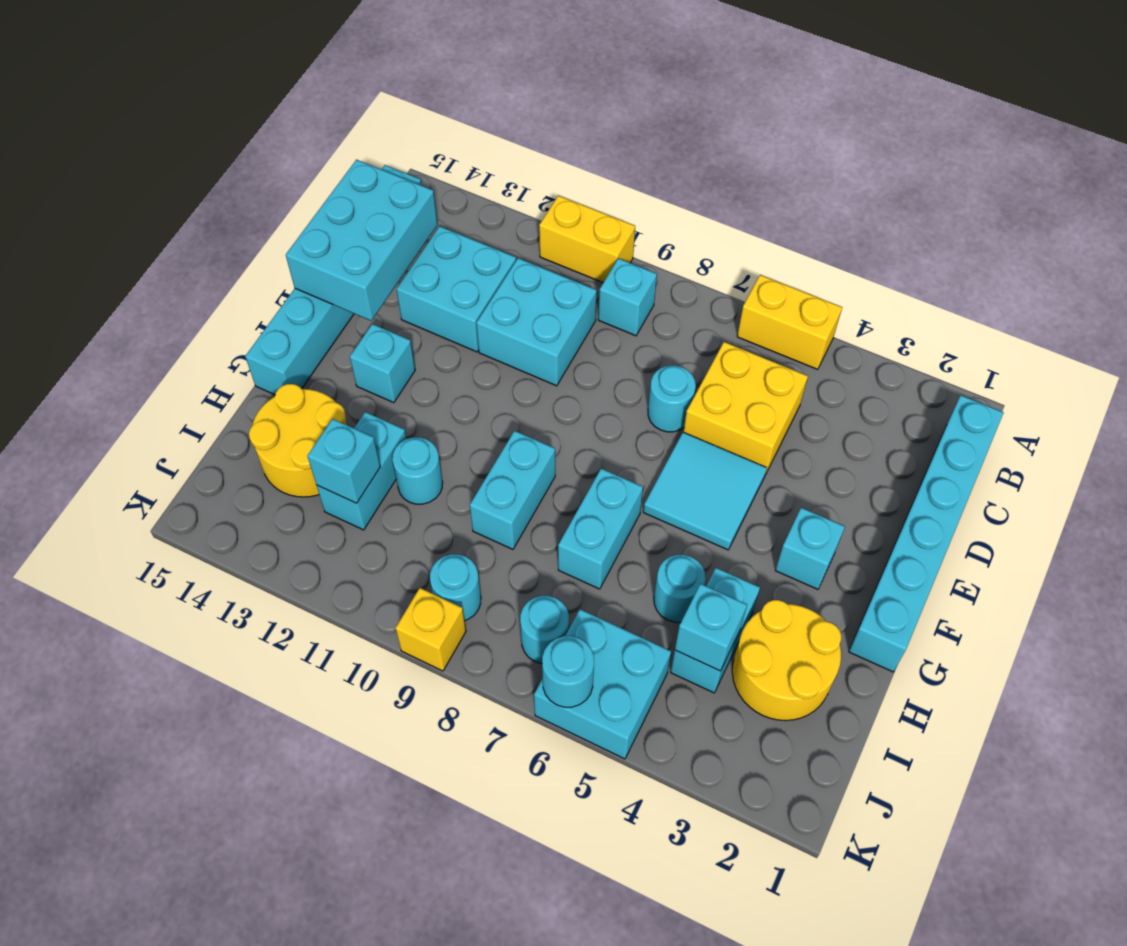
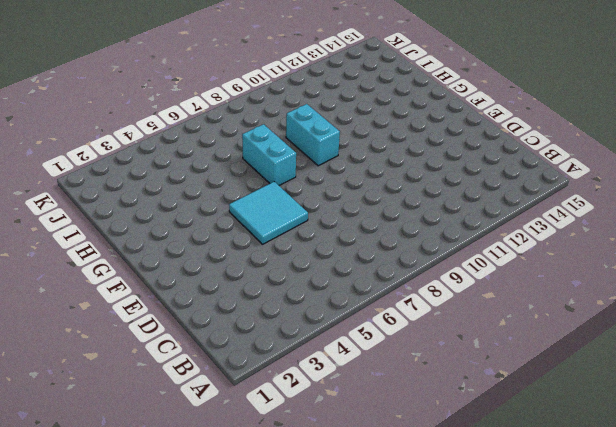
none -> yellow 1x2 brick [737,275,842,369]
none -> yellow 1x2 brick [539,196,635,283]
none -> cyan 1x6 brick [849,395,1004,672]

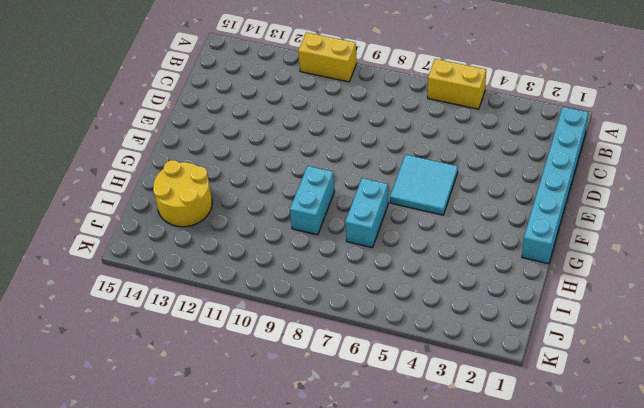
none -> cyan 1x1 brick [598,258,657,336]
none -> cyan 1x6 brick [245,165,421,395]
none -> yellow 2x2 brick [684,342,808,475]

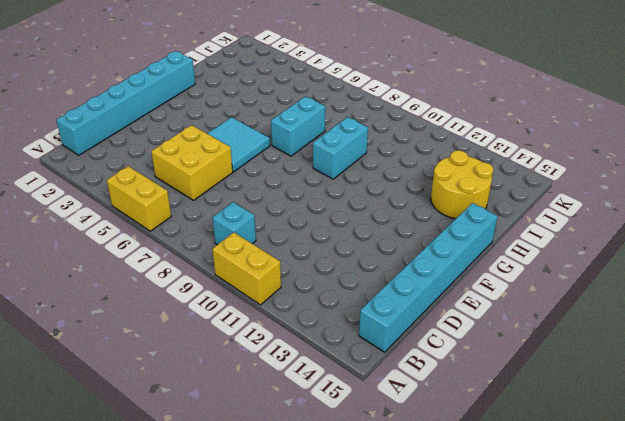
none -> cyan 2x2 brick [477,258,597,386]
none -> cyan 2x2 brick [396,226,516,352]
none -> cyan 1x1 round brick [648,365,696,432]

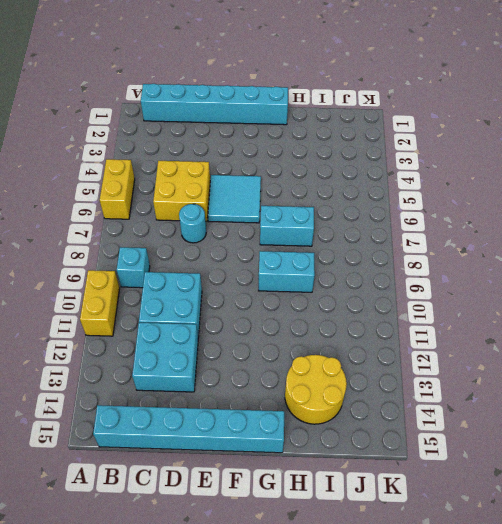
none -> cyan 1x1 brick [775,508,845,589]
none -> cyan 1x1 brick [350,324,415,403]
none -> yellow 2x2 round brick [732,600,841,721]

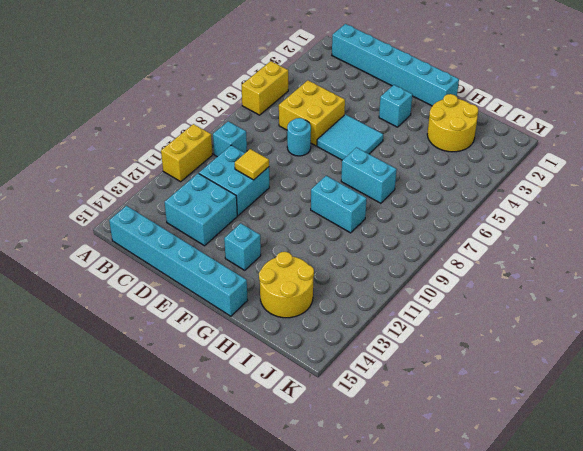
yellow 1x1 tile [235,149,269,180] -> none
none -> cyan 1x2 brick [671,568,760,693]
none -> cyan 1x1 round brick [654,555,706,622]
none -> cyan 1x1 round brick [392,437,443,504]

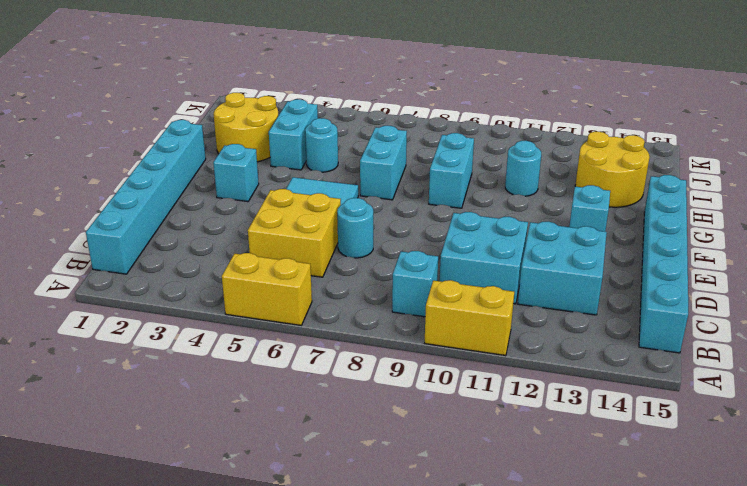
none -> cyan 1x2 brick [317,412,406,530]
none -> cyan 2x2 brick [534,609,671,759]
none -> cyan 1x1 round brick [520,596,569,664]

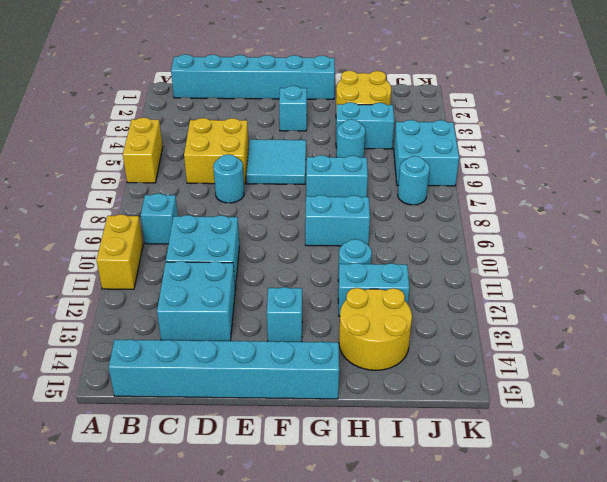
none -> cyan 1x1 round brick [430,554,481,621]
none -> yellow 1x1 brick [396,588,466,671]
none -> cyan 2x3 brick [286,160,437,321]

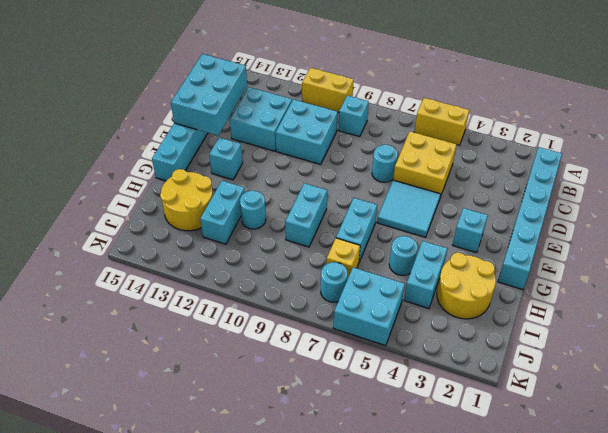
yellow 1x1 brick [327,238,360,279] -> yellow 1x1 brick moved to [396,588,466,671]
none -> cyan 1x1 round brick [430,554,481,621]
none -> cyan 1x1 brick [675,584,747,671]
none -> cyan 1x1 brick [307,419,380,503]

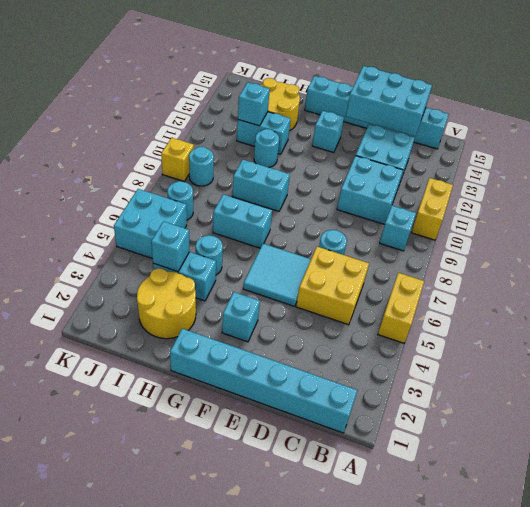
none -> cyan 1x1 round brick [542,636,594,707]

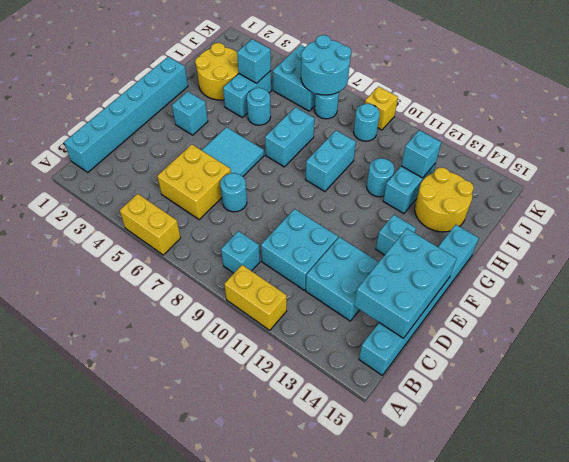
cyan 2x2 round brick [301,35,351,95] -> cyan 1x1 round brick [542,636,594,707]

